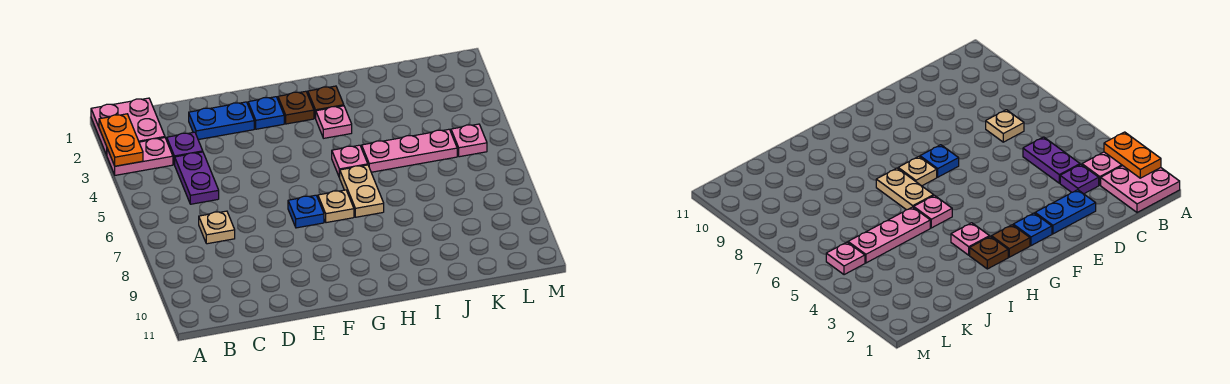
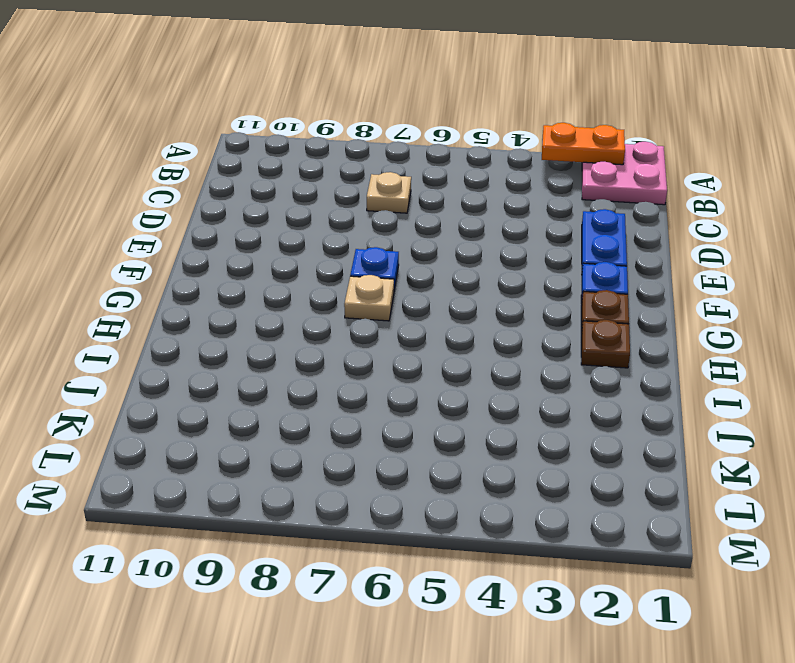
none -> pink 1x2 plate [107,138,173,175]
none -> purple 1x1 plate [167,132,203,165]
none -> purple 1x2 plate [175,152,219,204]

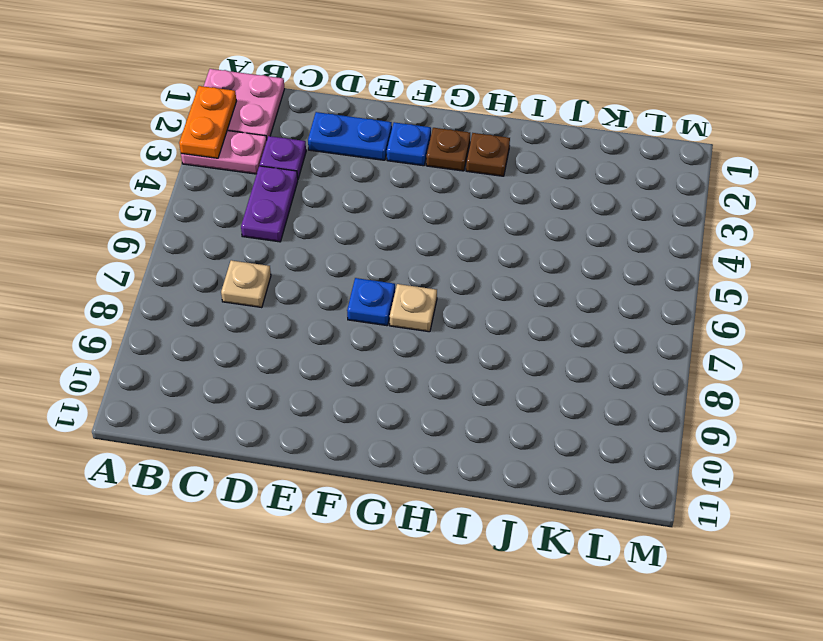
none -> pink 1x1 plate [315,106,352,138]
none -> pink 1x1 plate [332,145,368,178]
none -> tan 1x2 plate [340,165,384,217]

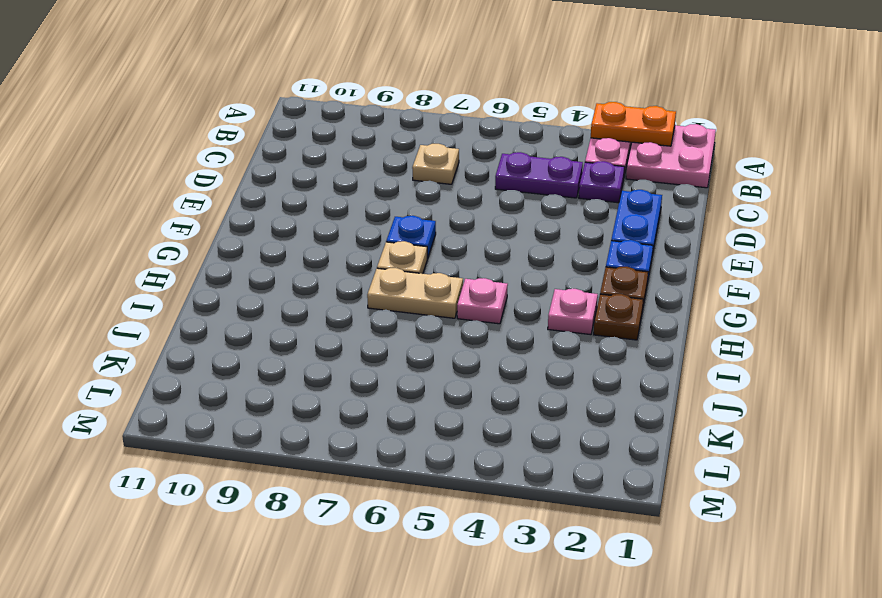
none -> pink 1x3 plate [362,129,457,172]
none -> pink 1x1 plate [451,124,487,157]

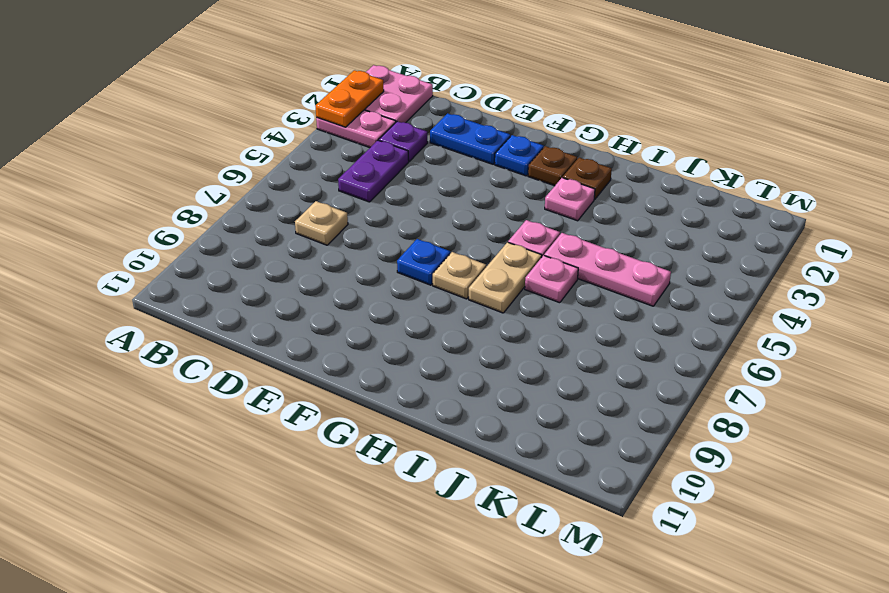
pink 1x1 plate [525,255,578,303] -> pink 1x1 plate moved to [451,124,487,157]

